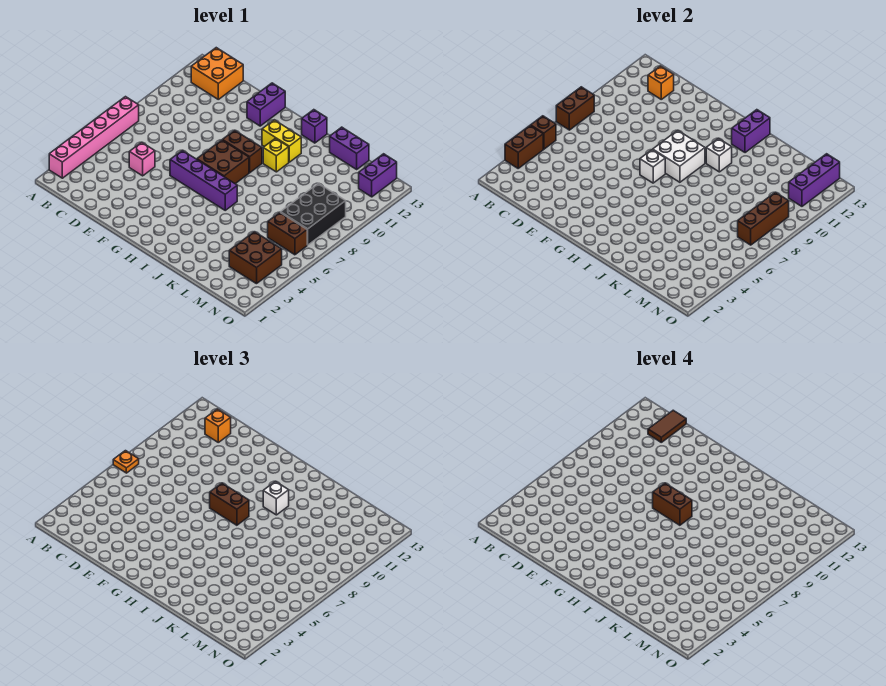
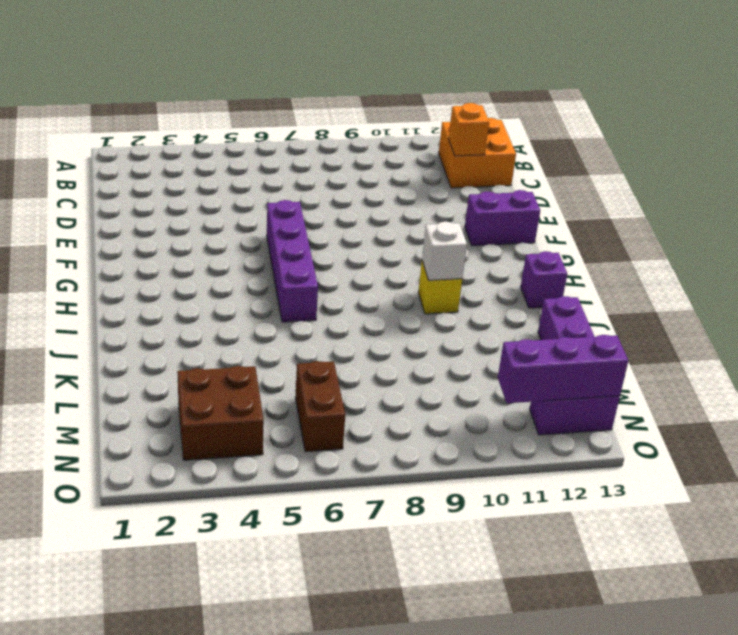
none -> pink 1x6 brick [49,97,139,178]
none -> pink 1x1 brick [129,142,155,176]
none -> brown 2x2 brick [197,140,249,184]
none -> brown 1x2 brick [223,130,262,173]

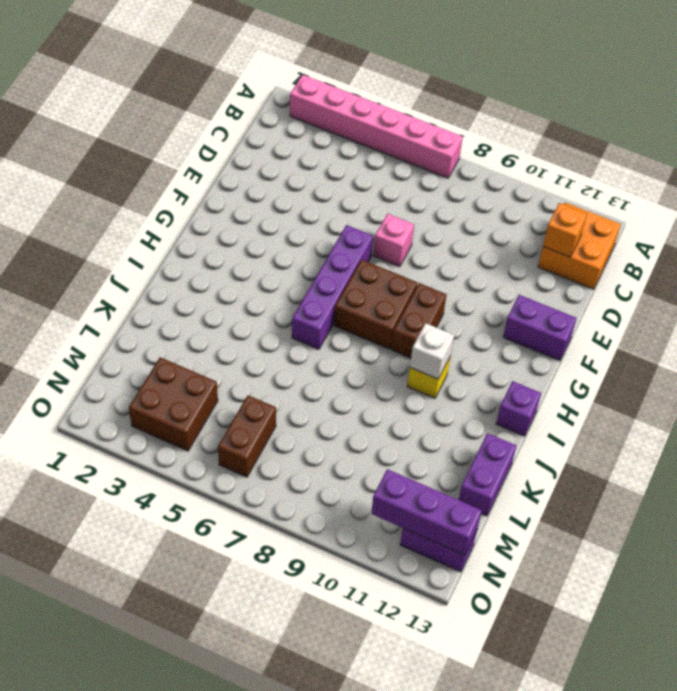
pink 1x1 brick [373,214,414,267] -> pink 1x1 brick moved to [129,142,155,176]
none -> yellow 1x2 brick [262,120,301,162]
none -> black 2x3 brick [281,183,346,245]
none -> brown 1x2 brick [505,126,543,168]
none -> brown 1x1 brick [531,116,556,149]

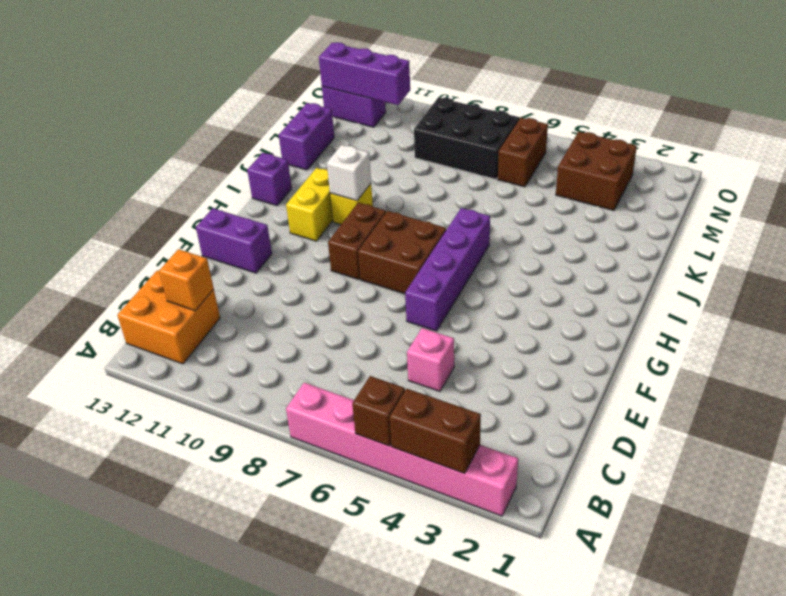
none -> brown 1x2 brick [556,87,594,130]
none -> white 1x1 brick [640,150,665,183]
none -> white 2x2 brick [653,130,705,182]
none -> purple 1x2 brick [732,110,770,153]

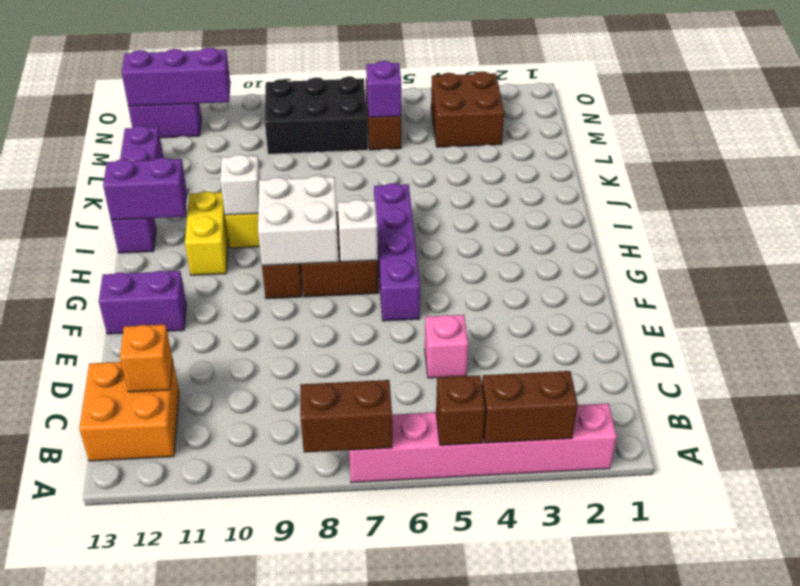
purple 1x1 brick [366,61,401,117] -> none
none -> brown 1x3 brick [738,192,789,245]
none -> orange 1x1 plate [113,451,139,473]
none -> orange 1x1 brick [205,409,231,442]
none -> brown 1x2 brick [210,483,249,525]

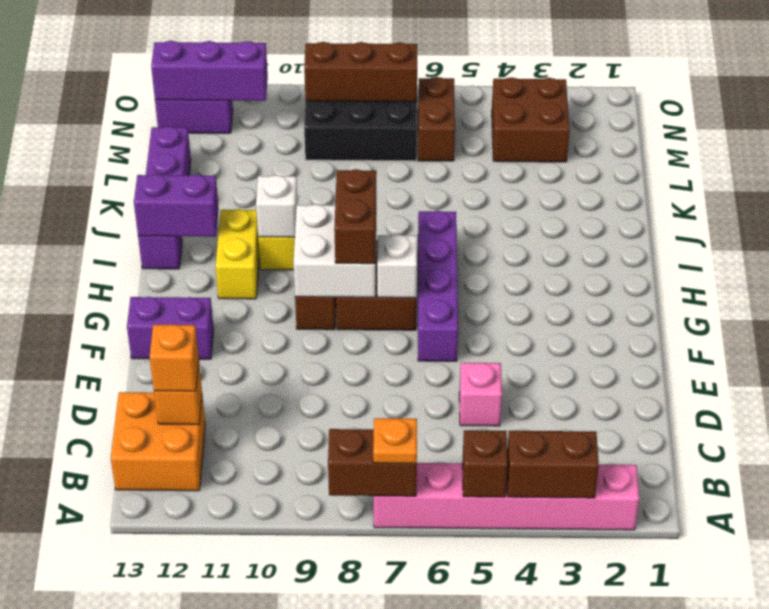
none -> white 1x1 brick [263,481,289,515]
none -> brown 1x2 tile [648,410,686,442]
none -> brown 1x2 brick [653,483,692,525]

